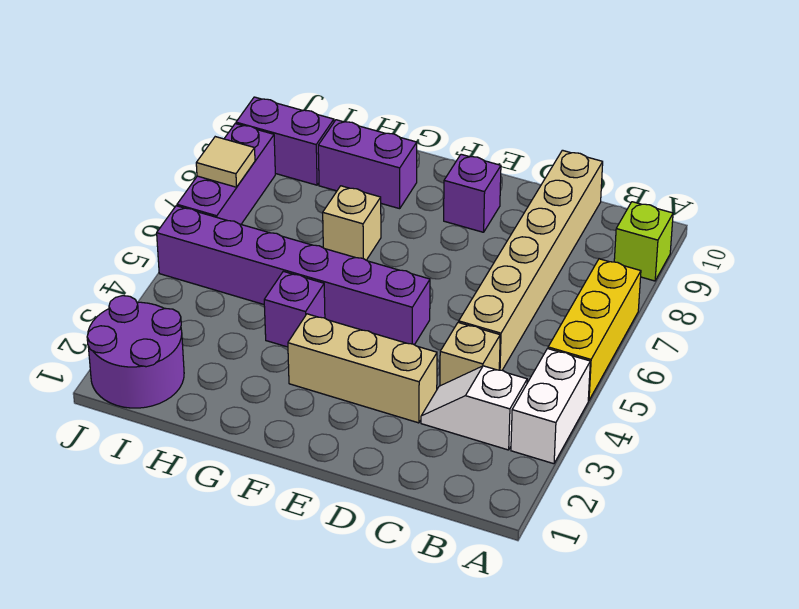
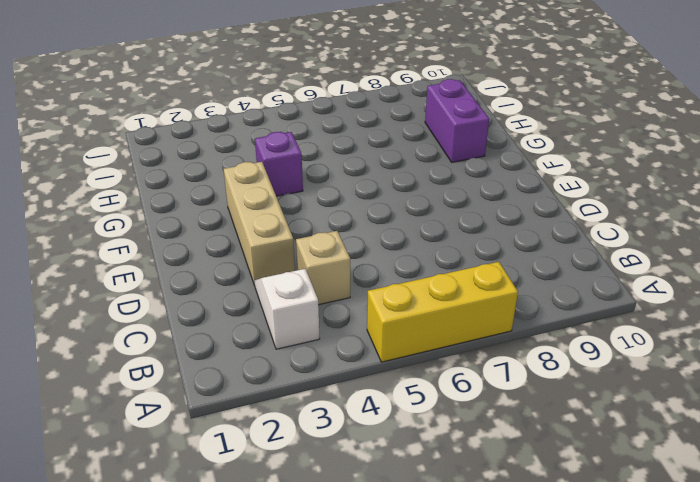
none -> white 1x2 brick [511,349,590,464]
none -> lime 1x1 brick [614,202,673,281]
none -> tan 1x6 brick [459,150,603,370]

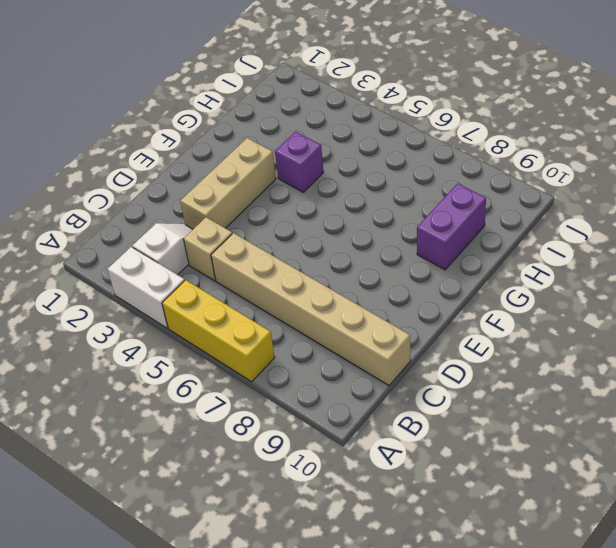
none -> lime 1x1 brick [614,202,673,281]
none -> purple 1x6 brick [157,206,430,345]
none -> purple 1x1 brick [444,154,501,232]

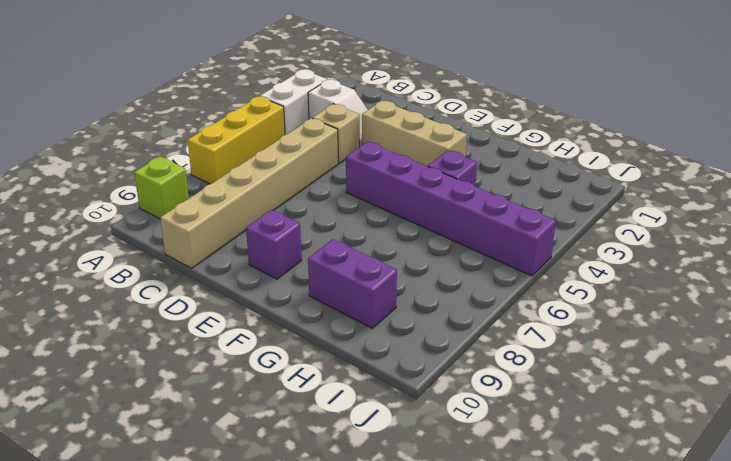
none -> tan 1x1 brick [323,186,381,260]
none -> purple 2x2 round brick [87,296,184,408]
none -> purple 1x2 brick [236,97,334,185]

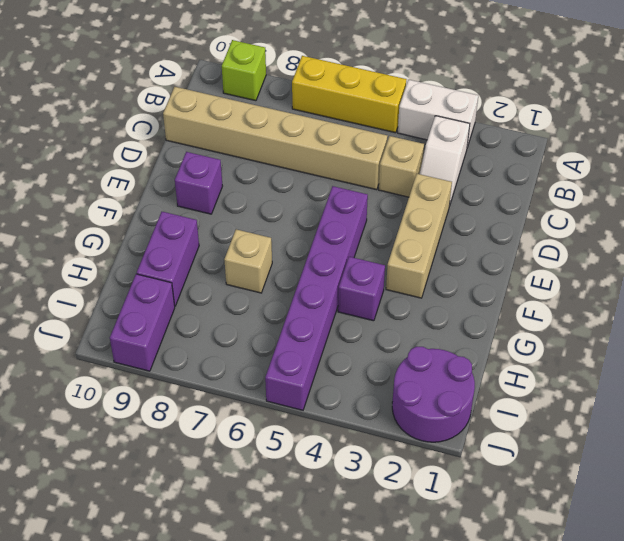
none -> purple 1x3 brick [177,124,275,224]
none -> tan 1x1 tile [196,137,255,187]

